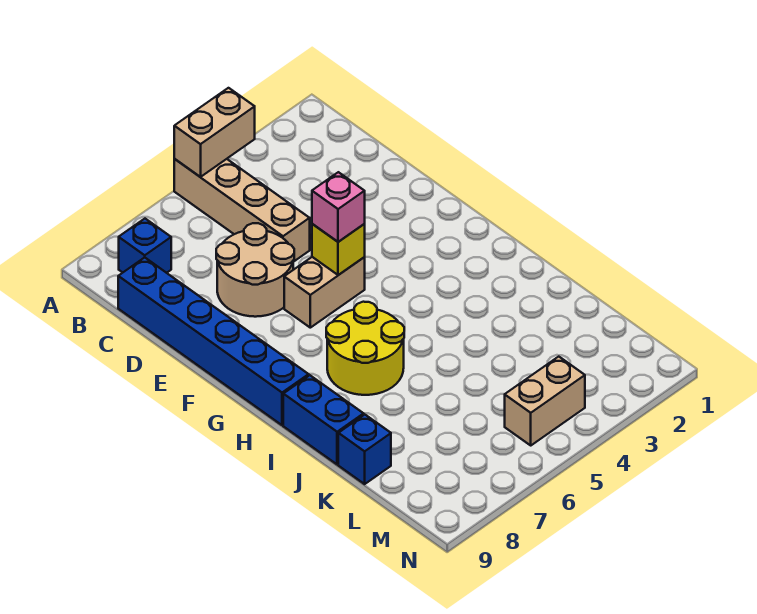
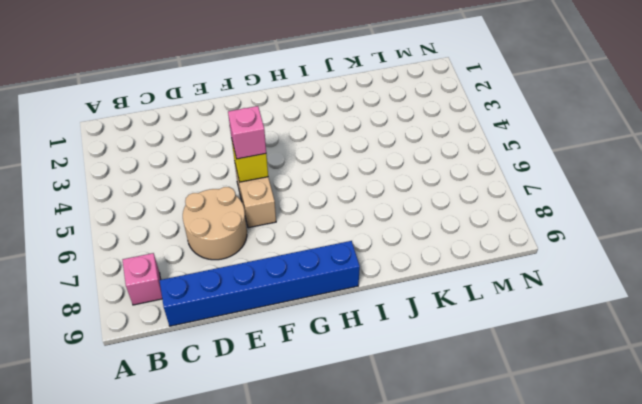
pink 1x1 brick [123,253,162,305] -> blue 1x1 brick [119,219,171,273]
none -> tan 1x4 brick [174,159,310,262]
none -> yellow 2x2 round brick [326,302,404,395]
none -> blue 1x2 brick [283,375,364,465]

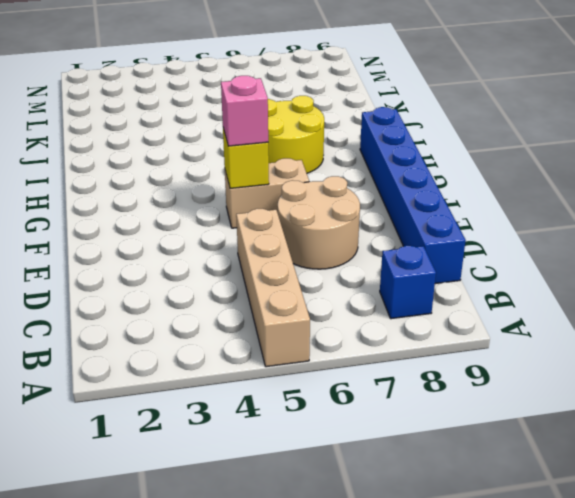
none -> blue 1x2 brick [283,375,364,465]
none -> blue 1x1 brick [338,415,391,484]
none -> tan 1x2 brick [505,357,585,445]

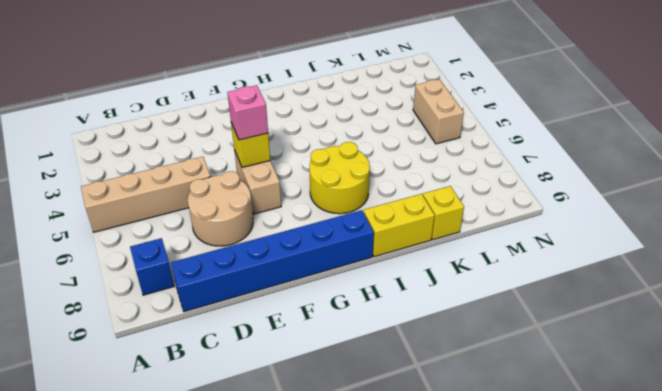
yellow 1x2 brick [364,194,435,257] -> blue 1x2 brick [283,375,364,465]
yellow 1x1 brick [423,186,464,240] -> blue 1x1 brick [338,415,391,484]
none -> tan 1x2 brick [174,88,255,177]

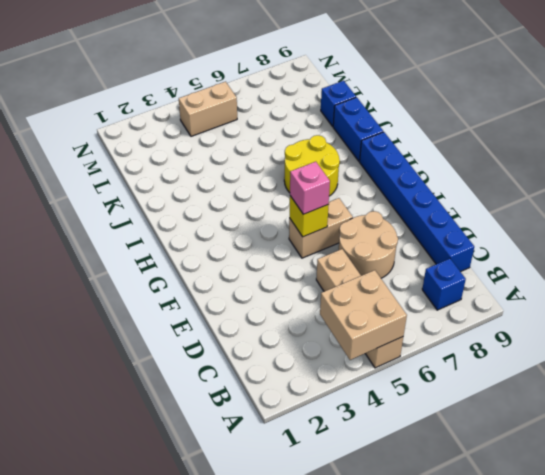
tan 2x2 brick [320,270,407,360] -> tan 1x2 brick [174,88,255,177]

